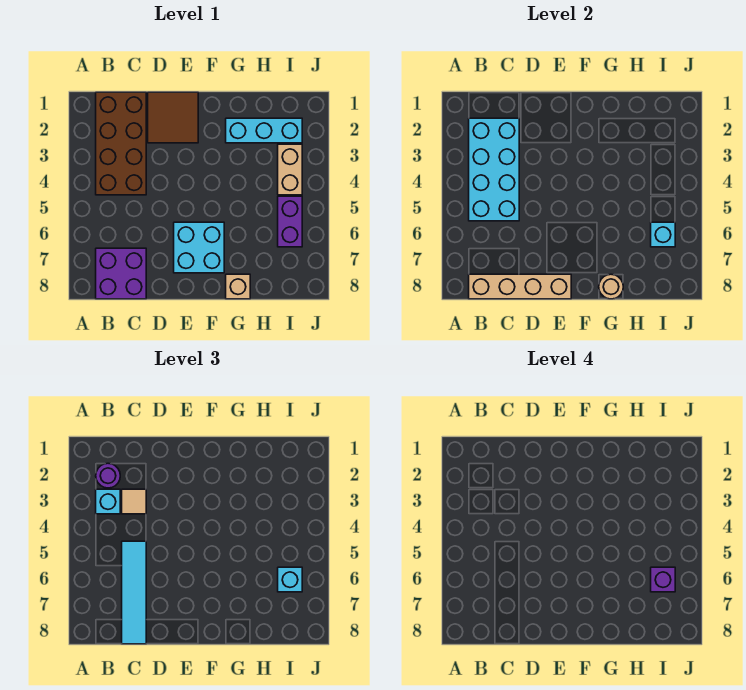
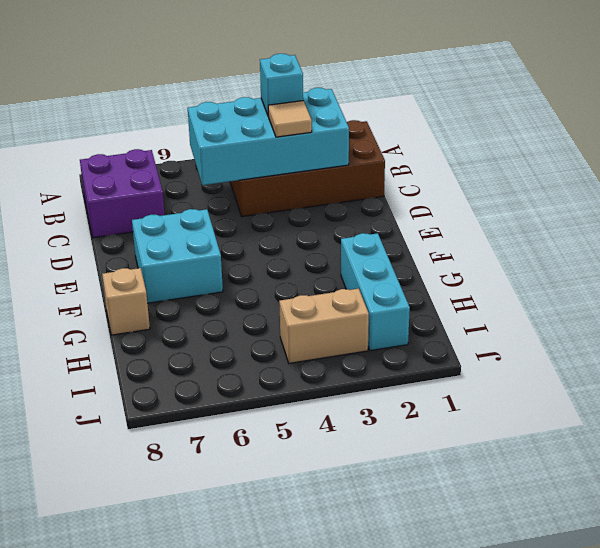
none -> brown 2x2 tile [148,92,198,143]
none -> purple 1x2 brick [278,196,302,247]
none -> tan 1x4 brick [469,274,571,299]

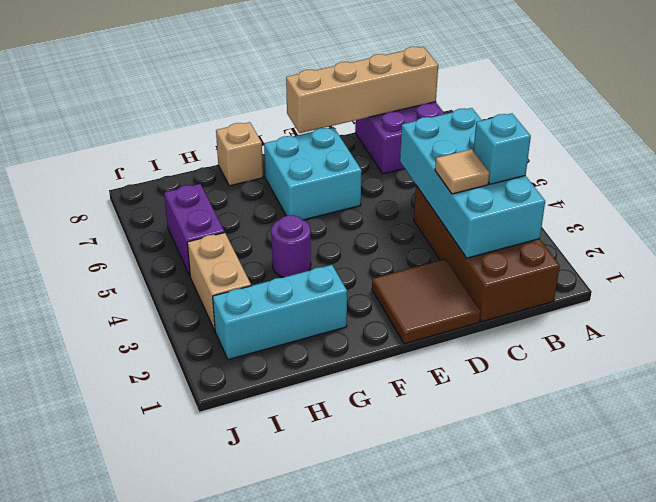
purple 1x1 round brick [271,215,311,277] -> purple 1x1 round brick moved to [96,463,120,488]
none -> tan 1x1 round brick [599,274,623,299]
none -> cyan 1x1 brick [651,222,675,247]
none -> cyan 1x4 tile [122,541,146,644]

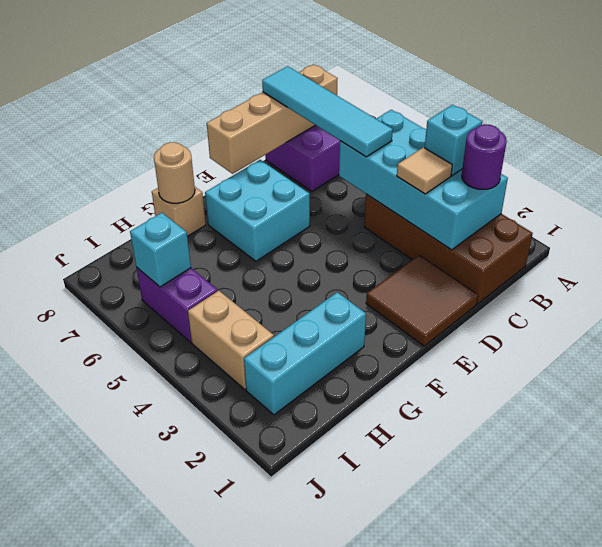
none -> cyan 1x1 brick [278,567,302,592]
none -> purple 1x1 brick [651,567,675,592]

